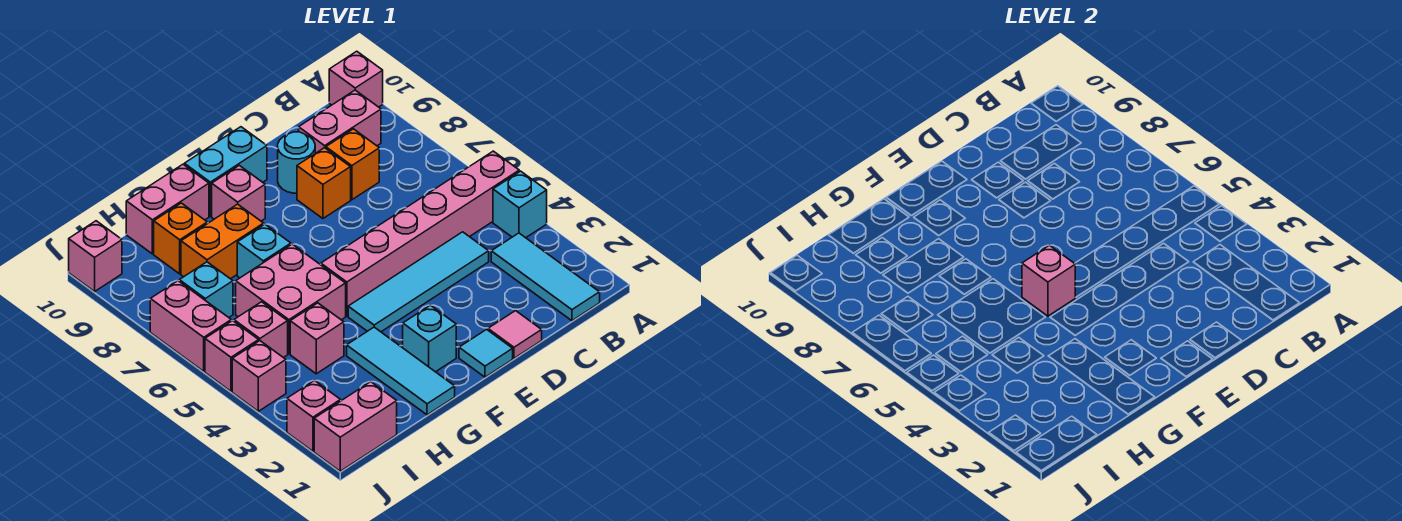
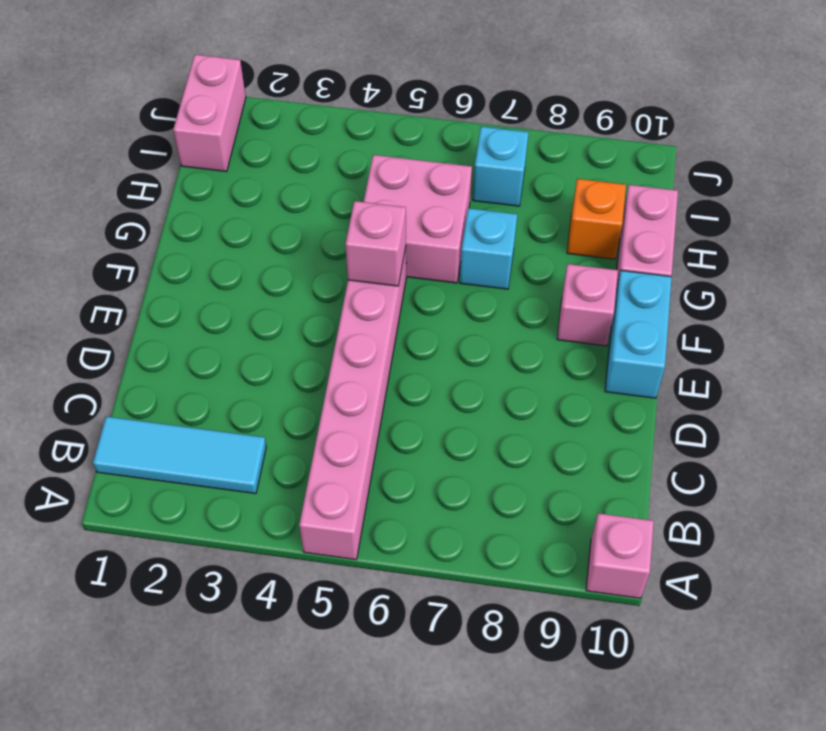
none -> cyan 1x1 brick [493,171,547,238]
none -> pink 1x2 brick [299,90,381,153]
none -> cyan 1x4 tile [348,232,489,332]
none -> orange 1x1 brick [326,129,379,200]

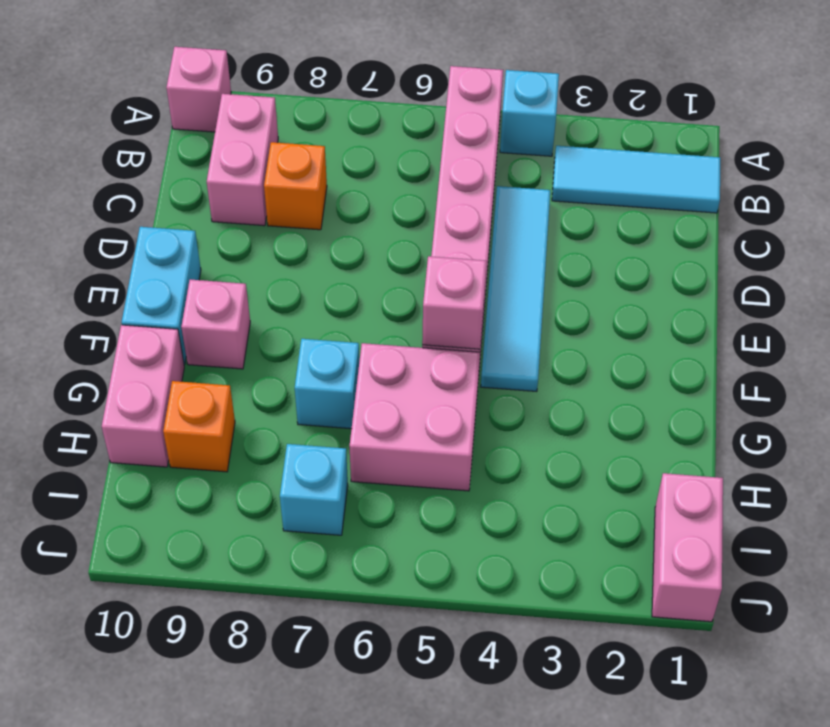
none -> pink 1x1 tile [488,311,542,358]
none -> orange 1x1 brick [297,148,351,218]
none -> cyan 1x1 round brick [278,132,315,193]
none -> cyan 1x1 tile [459,329,513,377]

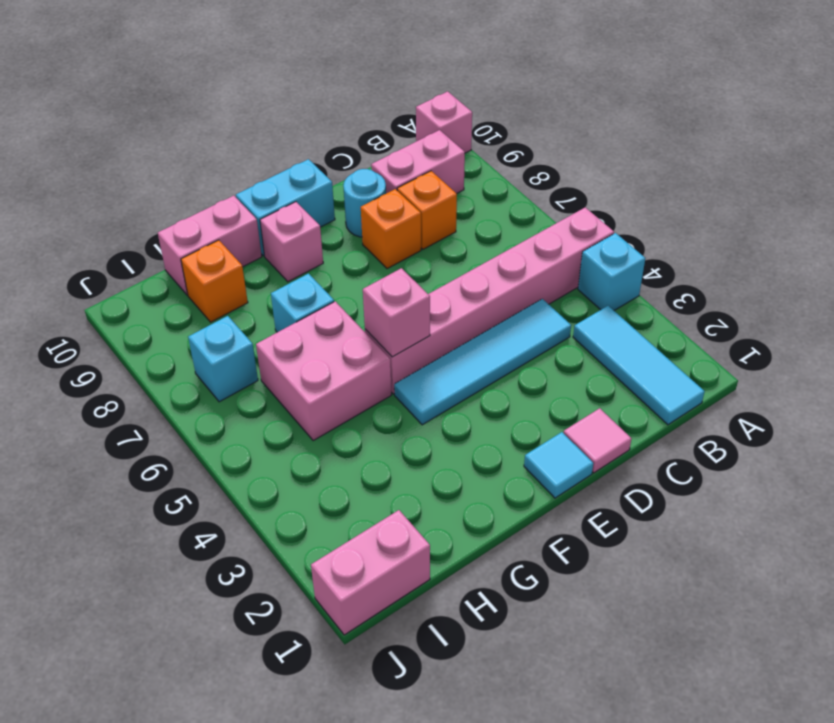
none -> cyan 1x1 brick [403,305,456,372]
none -> cyan 1x3 tile [347,327,455,415]
none -> orange 1x2 brick [181,204,264,279]
none -> pink 1x1 brick [290,303,344,374]

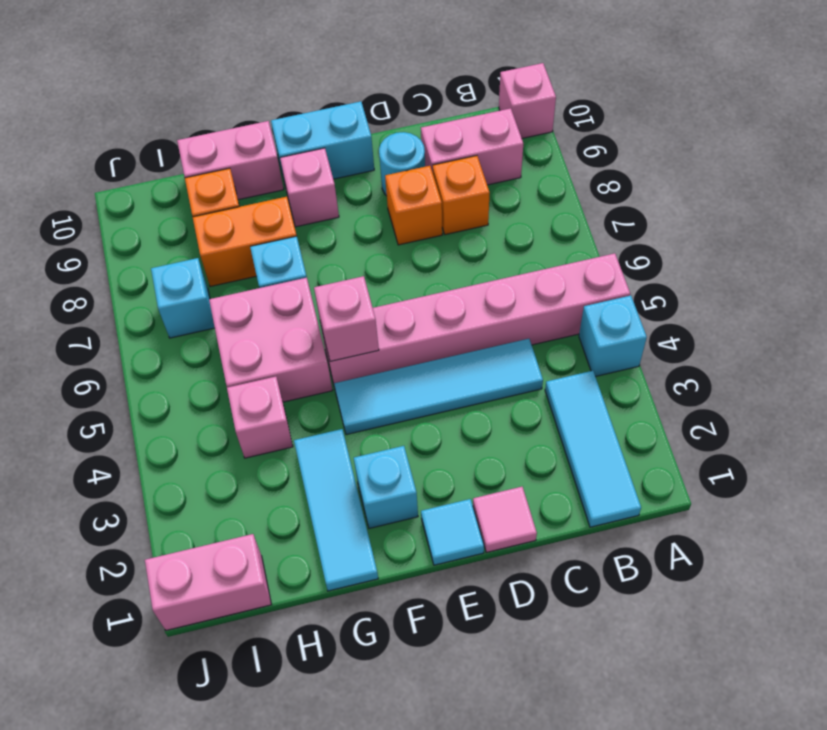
none -> pink 1x1 brick [234,302,288,358]
none -> pink 1x1 brick [287,381,341,451]
none -> pink 1x1 brick [232,341,286,411]
none -> pink 1x1 brick [205,321,259,391]

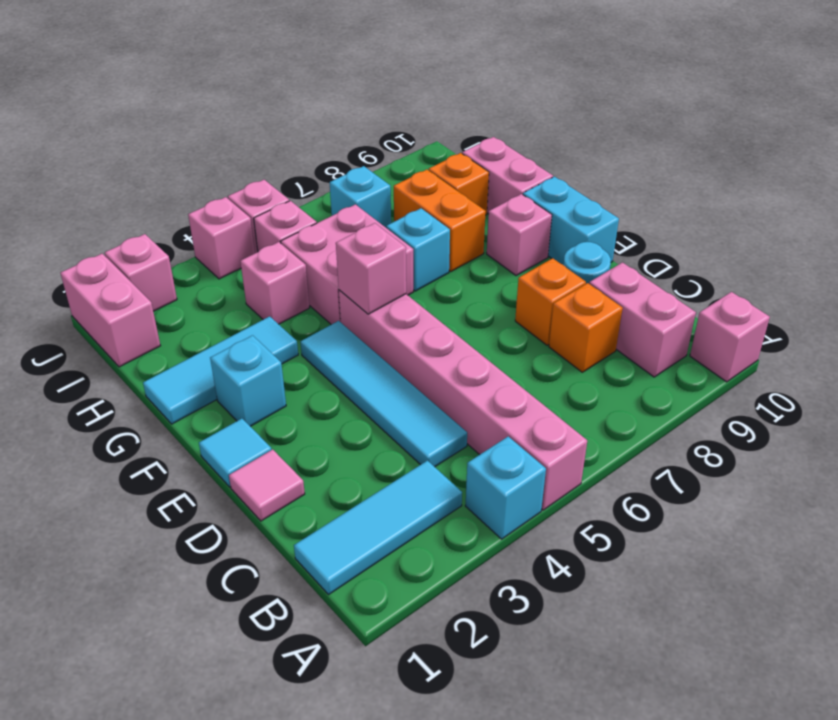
none -> pink 1x2 brick [150,281,231,371]
none -> pink 1x1 brick [69,221,122,292]

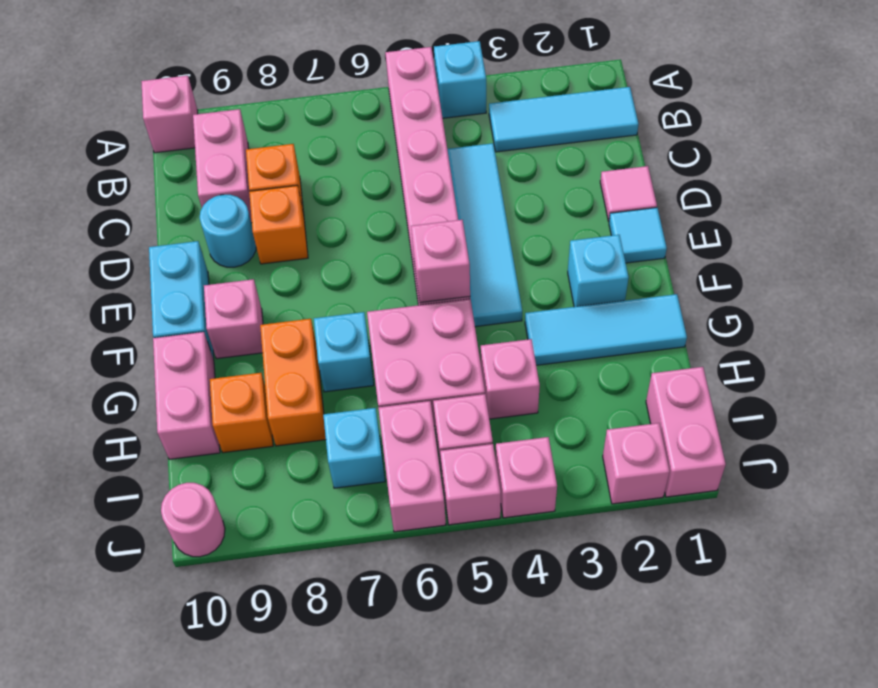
pink 1x2 brick [378,401,446,532] -> pink 1x2 brick turned to [150,281,231,371]
pink 1x1 round brick [161,483,225,557] -> pink 1x1 brick [69,221,122,292]

